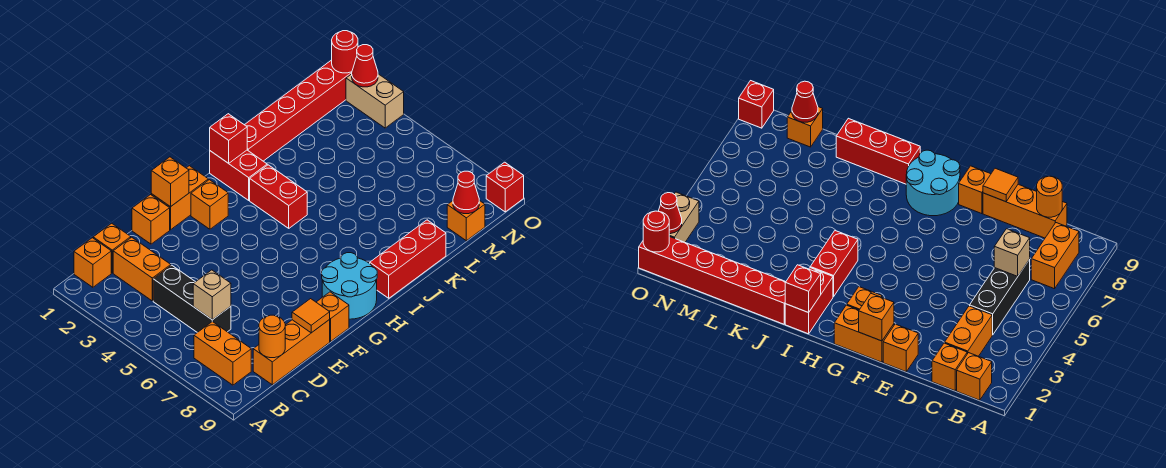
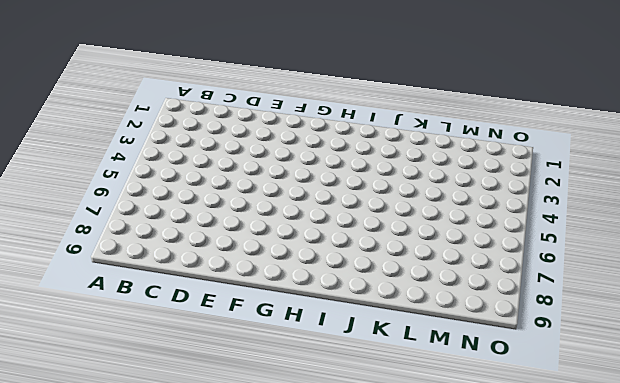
none -> orange 1x1 brick [74,238,111,287]
none -> orange 1x2 brick [194,322,251,385]
none -> orange 1x1 brick [93,223,131,273]

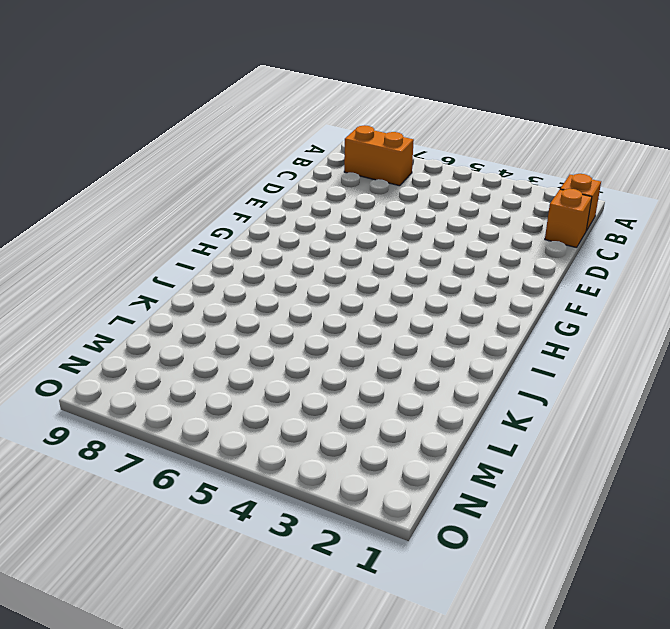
none -> orange 1x2 brick [113,237,171,301]
none -> black 1x3 brick [153,265,231,333]
none -> orange 1x3 brick [253,320,330,385]

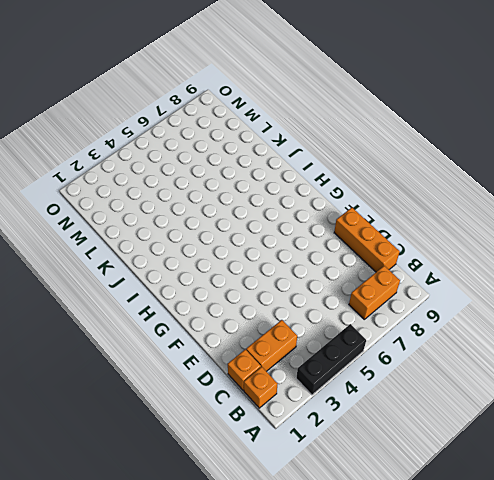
black 1x3 brick [296,324,366,395] -> black 1x3 brick moved to [153,265,231,333]
none -> orange 1x1 brick [132,195,170,244]
none -> orange 1x2 brick [151,166,208,230]
none -> orange 1x1 brick [316,292,349,341]

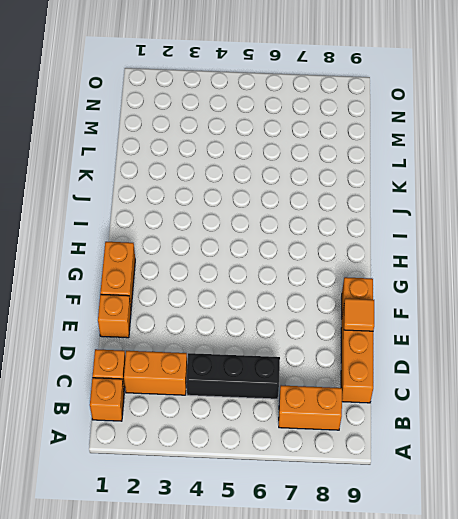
none -> orange 1x1 brick [191,180,228,229]
none -> cyan 2x2 round brick [322,253,377,319]
none -> red 1x2 brick [210,150,267,200]

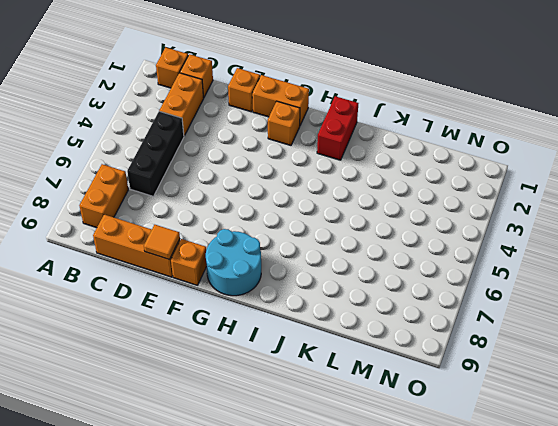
none -> red 1x2 brick [250,165,307,228]
none -> red 1x3 brick [370,220,446,298]
none -> red 1x6 brick [245,60,352,161]

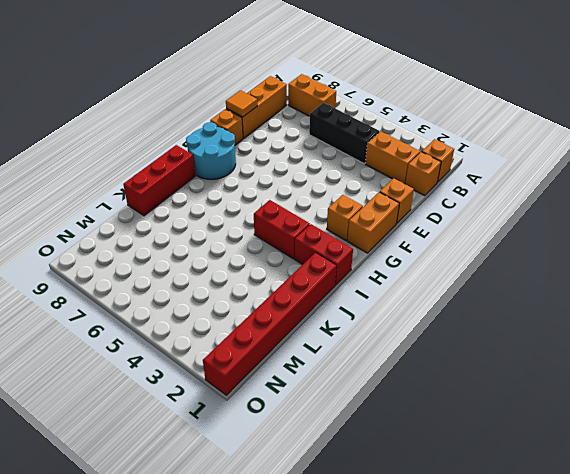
none -> orange 1x1 brick [447,200,485,241]
none -> tan 1x2 brick [346,74,404,128]
none -> red 1x1 brick [486,162,524,212]

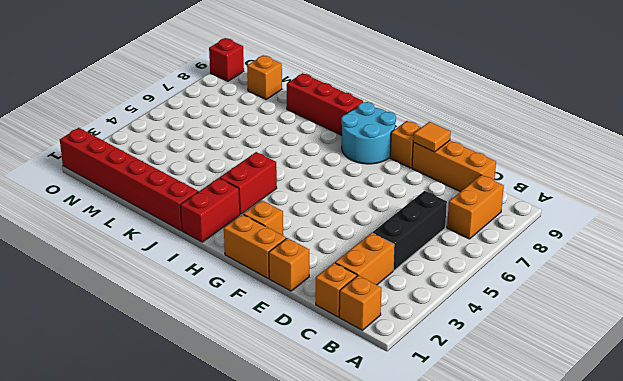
none -> tan 1x2 brick [346,74,404,128]
none -> tan 1x1 brick [193,270,231,320]
none -> orange 1x1 round brick [259,315,285,358]

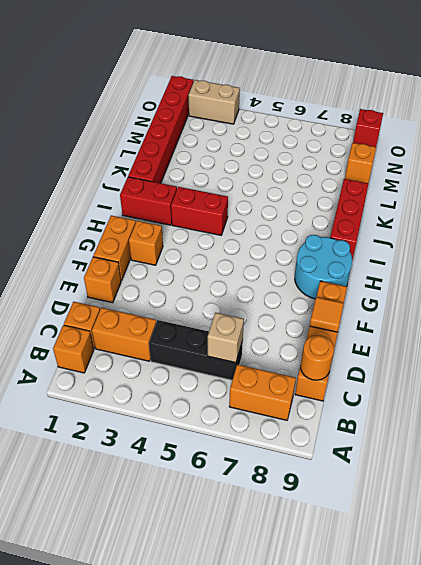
none -> orange 1x1 brick [151,157,189,207]
none -> red 1x1 brick [210,114,247,163]
none -> red 1x1 cone [453,171,479,214]

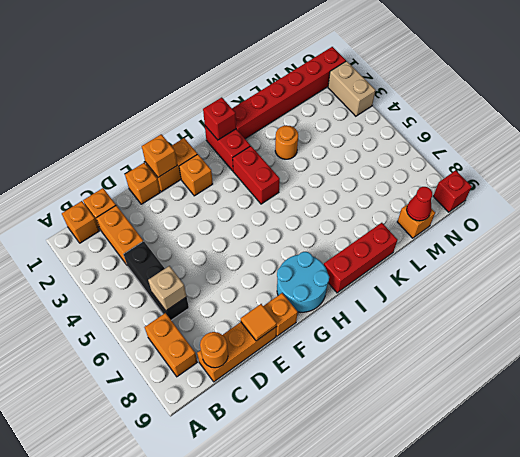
orange 1x1 round brick [275,125,298,159] -> none
none -> red 1x1 round brick [332,31,358,73]
none -> red 1x1 cone [352,45,378,87]

